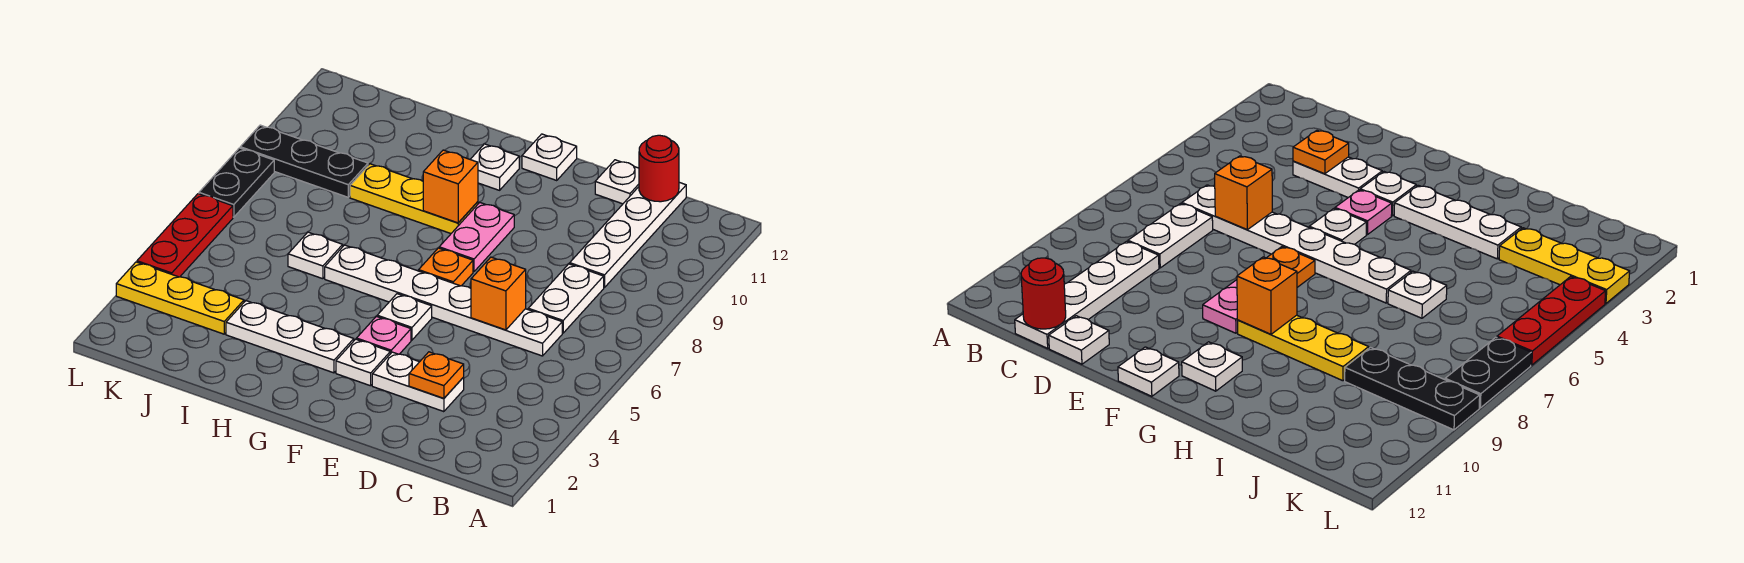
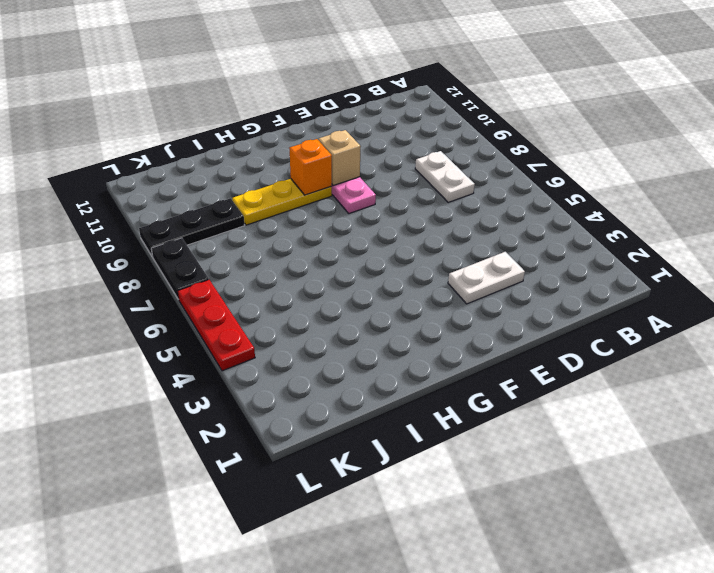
tan 1x1 brick [318,130,361,185] -> none
none -> white 1x6 plate [325,245,562,356]
none -> white 1x4 plate [570,182,686,288]
none -> white 1x1 plate [595,160,639,204]

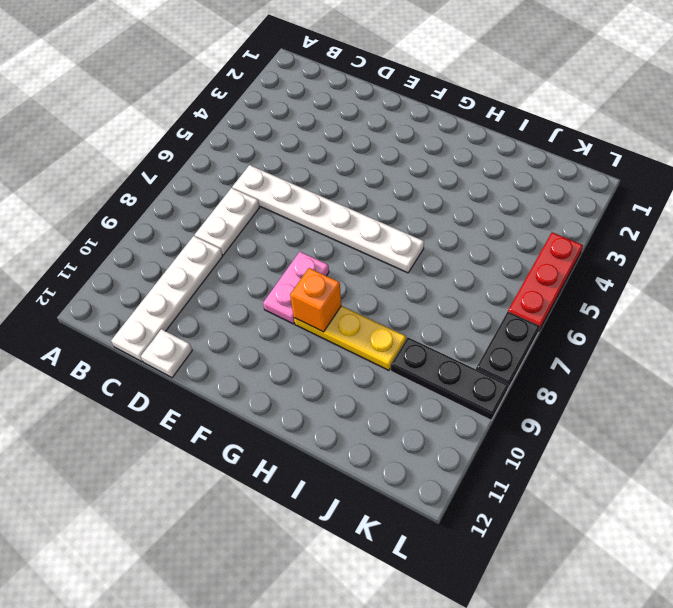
none -> white 1x2 plate [372,352,464,412]
none -> white 1x1 plate [336,339,390,386]
none -> pink 1x1 plate [357,316,411,354]

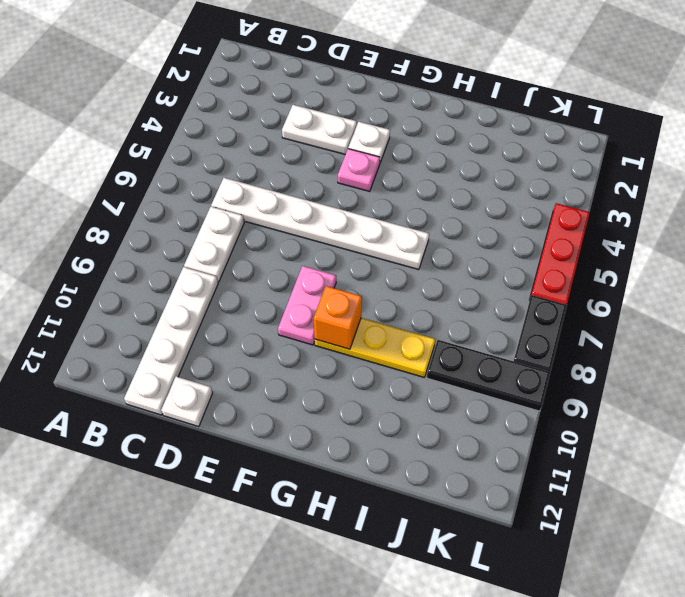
none -> white 1x1 plate [377,294,432,340]
none -> orange 1x1 plate [419,248,473,286]
none -> white 1x1 plate [522,134,577,180]

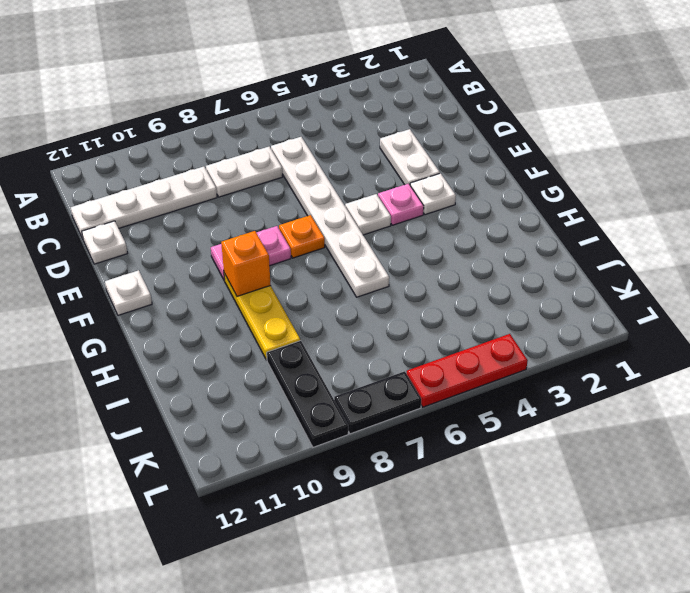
none -> white 1x3 plate [226,301,354,373]
none -> white 1x1 plate [470,144,519,190]
none -> white 1x1 plate [288,232,343,279]

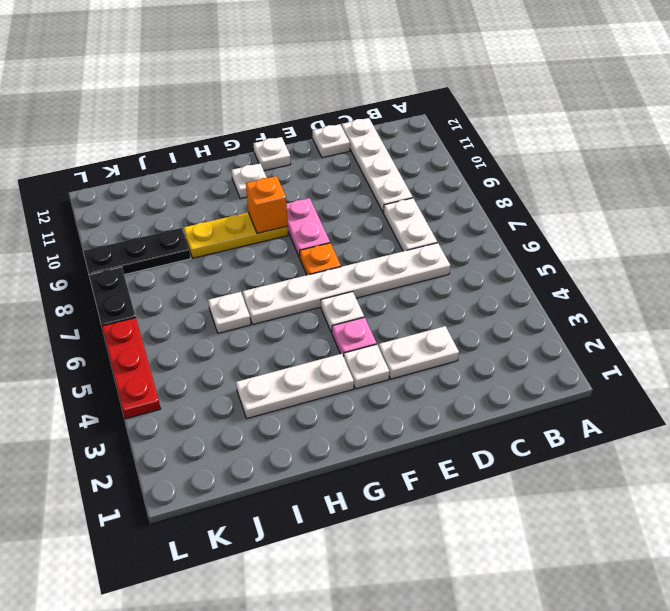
none -> yellow 1x3 plate [116,262,244,334]
none -> red 1x1 round brick [639,135,679,202]
none -> orange 1x1 plate [409,352,464,398]

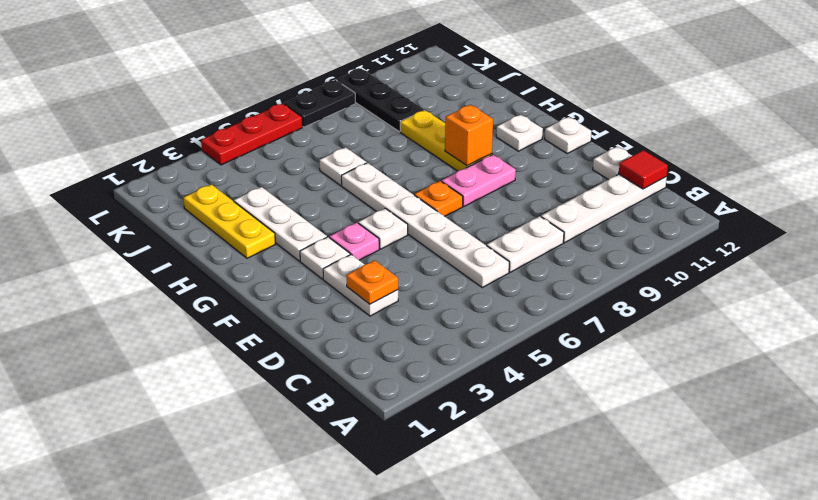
red 1x1 tile [619,150,668,189] -> red 1x1 round brick [639,135,679,202]
yellow 1x3 plate [183,184,275,258] -> yellow 1x3 plate moved to [116,262,244,334]
none -> orange 1x1 brick [471,257,526,330]

